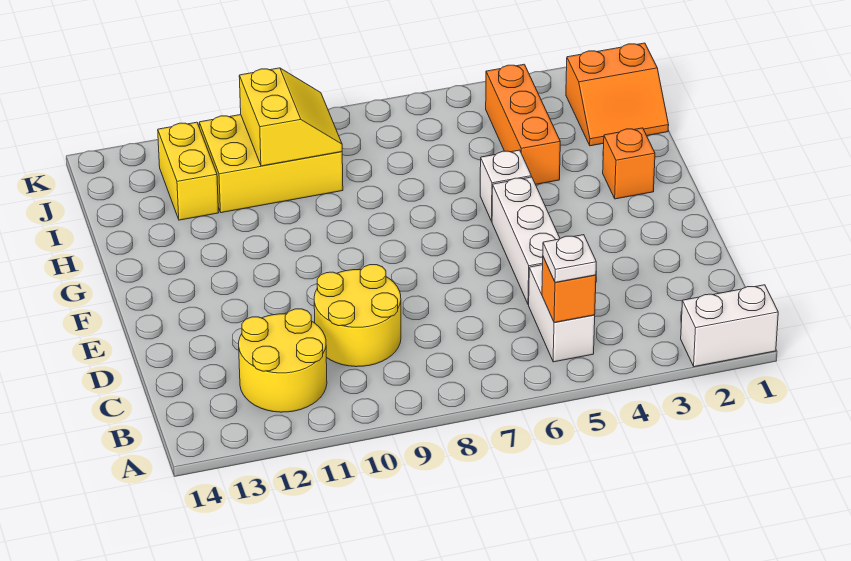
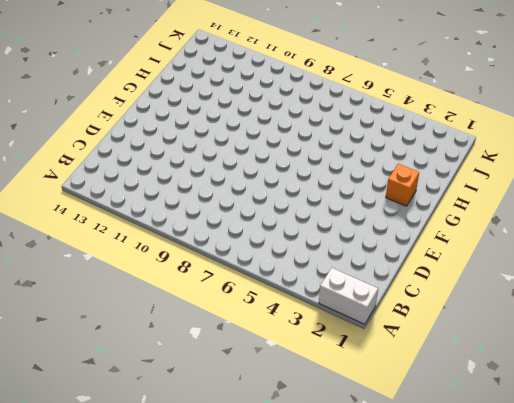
none -> white 1x2 brick [529,265,595,362]
none -> yellow 2x2 round brick [239,309,327,412]
none -> yellow 2x2 round brick [314,265,401,367]

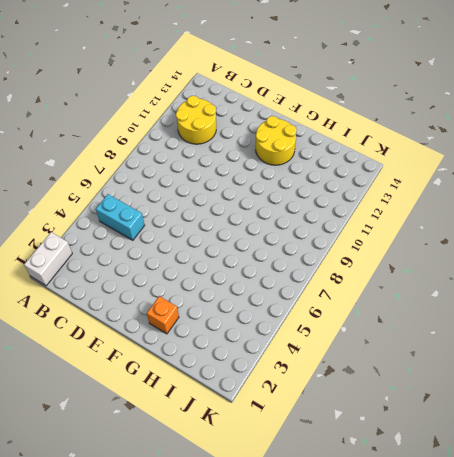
cyan 1x2 brick [96,194,145,240] -> white 1x2 brick [529,265,595,362]
yellow 2x2 round brick [256,116,297,165] -> yellow 2x2 round brick moved to [314,265,401,367]
none -> white 1x3 brick [492,177,560,305]
none -> white 1x1 brick [480,150,531,221]
none -> orange 1x3 brick [486,64,560,184]

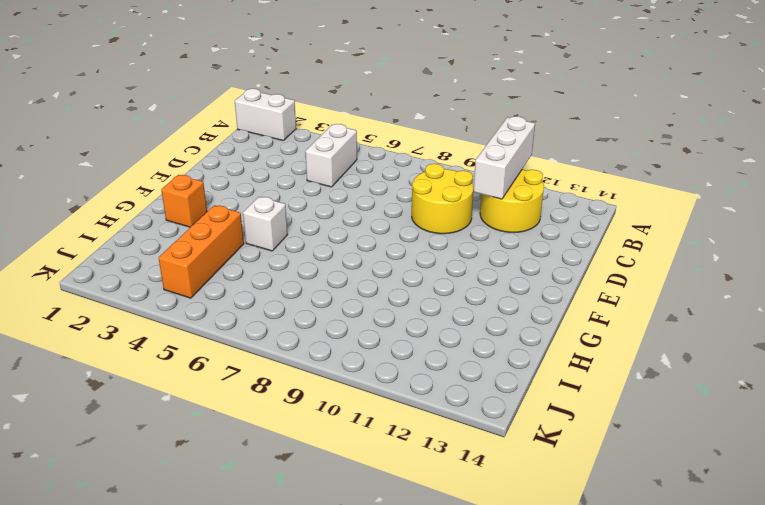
white 1x3 brick [473,116,535,199] -> white 1x3 brick moved to [492,177,560,305]
none -> orange 2x2 slope [566,43,669,146]
none -> yellow 2x3 brick [199,115,343,213]
none -> yellow 1x2 brick [158,122,219,220]

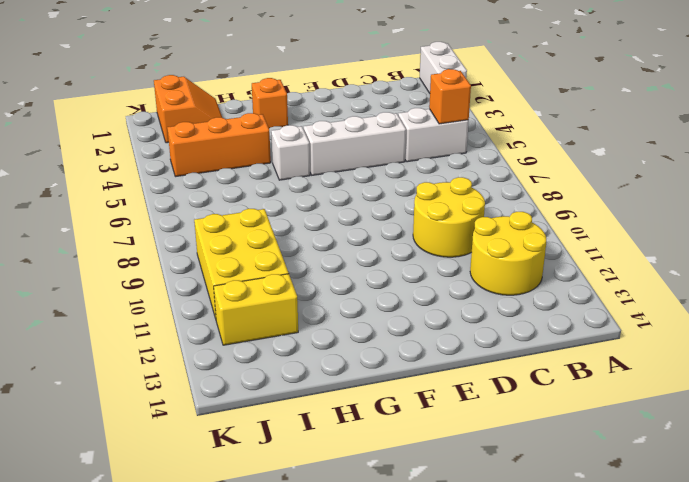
none -> yellow 2x2 slope [239,68,342,166]
none -> white 1x1 plate [543,235,596,282]

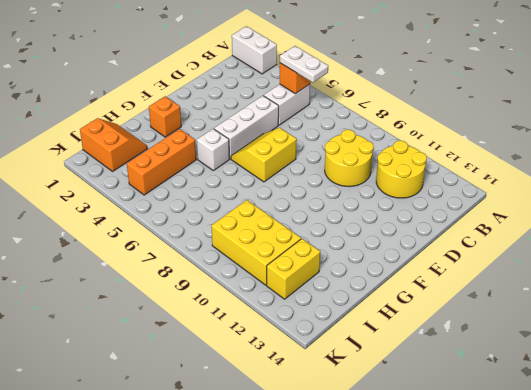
white 1x2 plate [280,46,328,83] -> white 1x1 plate [543,235,596,282]
yellow 2x2 slope [231,128,297,182] -> yellow 2x2 slope moved to [239,68,342,166]

